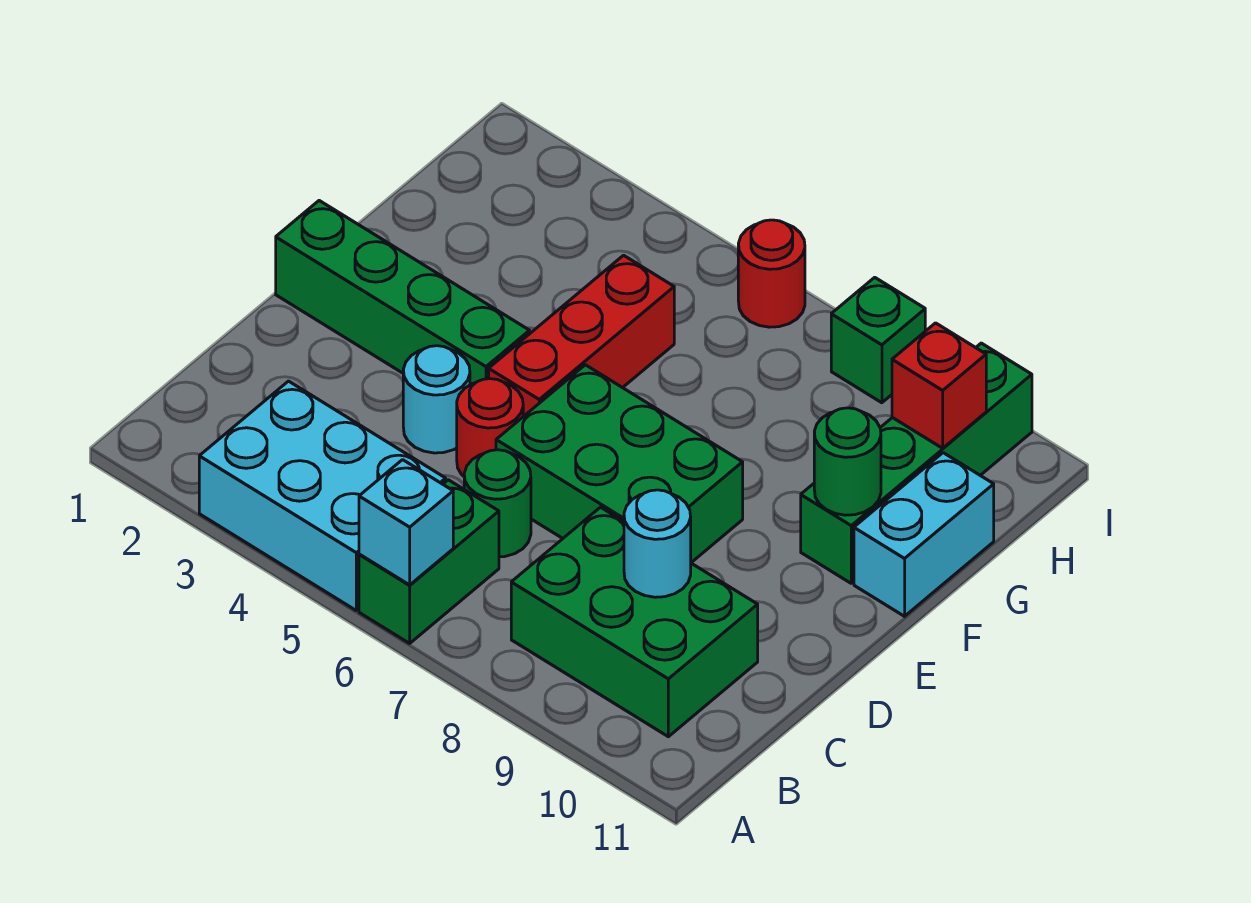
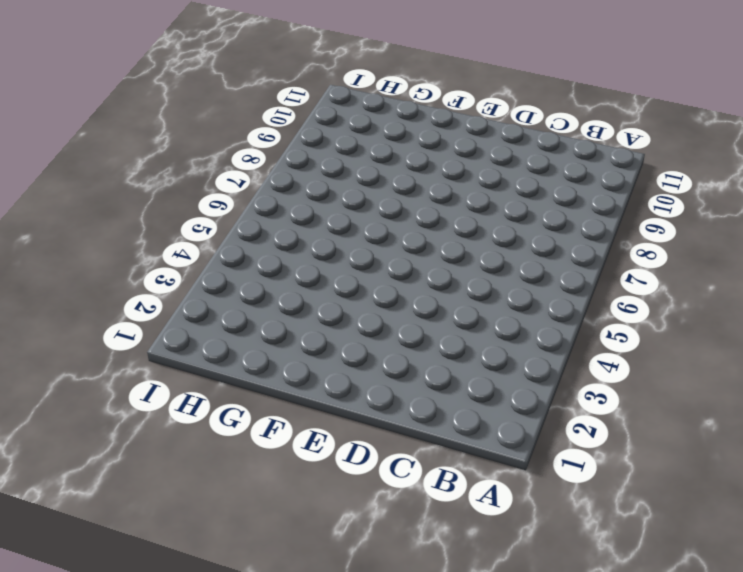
none -> cyan 2x3 brick [199,381,446,610]
none -> green 1x2 brick [359,480,499,643]
none -> green 2x3 brick [511,507,758,737]

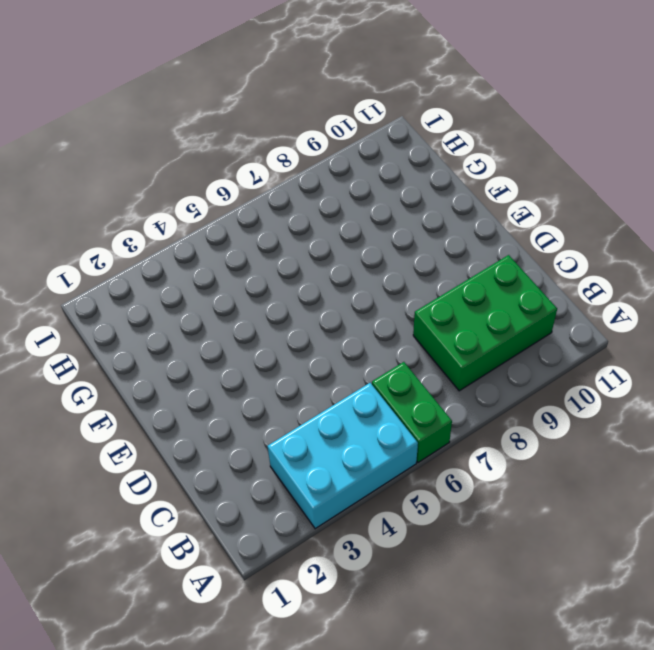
none -> green 1x1 round brick [464,450,531,557]
none -> cyan 1x1 round brick [403,346,470,453]
none -> red 1x1 round brick [457,379,523,476]

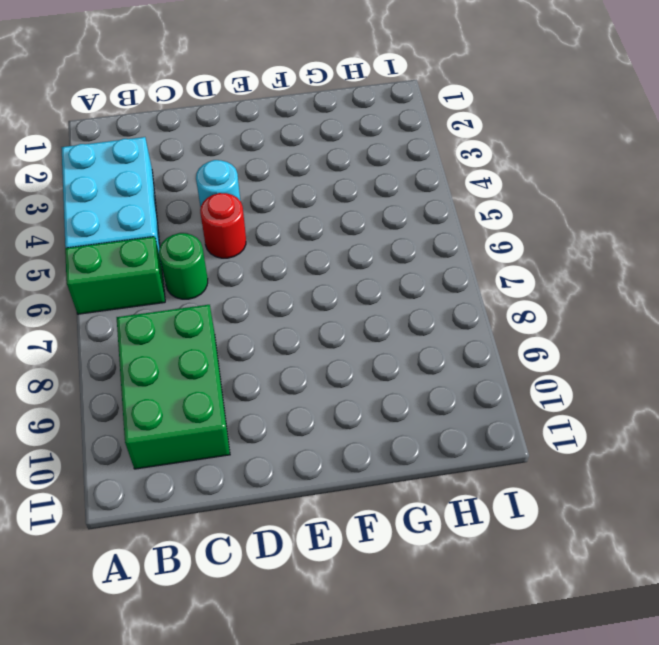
none -> green 2x3 brick [496,365,743,563]
none -> green 1x4 brick [276,201,530,385]
none -> red 1x3 brick [489,255,674,417]

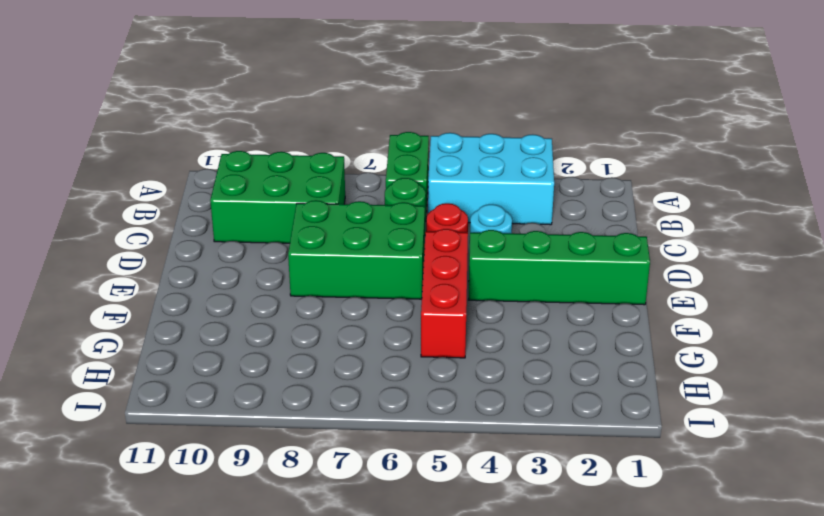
none -> green 1x4 brick [801,343,1032,583]
none -> cyan 1x2 brick [854,453,994,616]
none -> red 1x1 round brick [738,220,805,327]

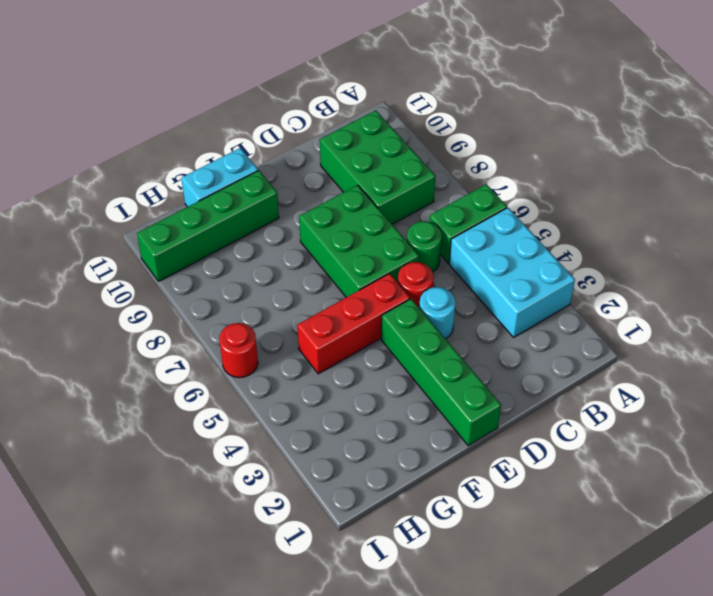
none -> green 1x1 brick [831,277,925,403]
none -> cyan 1x1 brick [359,460,453,585]
none -> cyan 1x1 round brick [624,490,691,597]

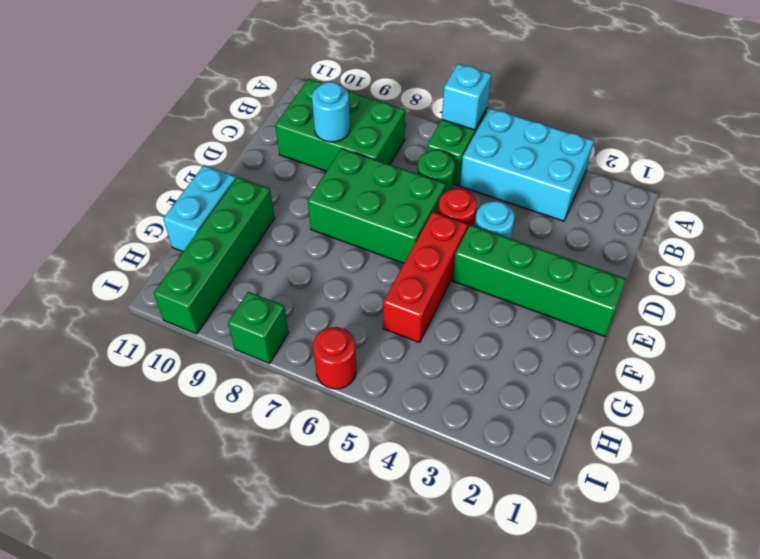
none -> green 1x1 round brick [814,408,881,515]
none -> red 1x1 brick [892,323,986,448]

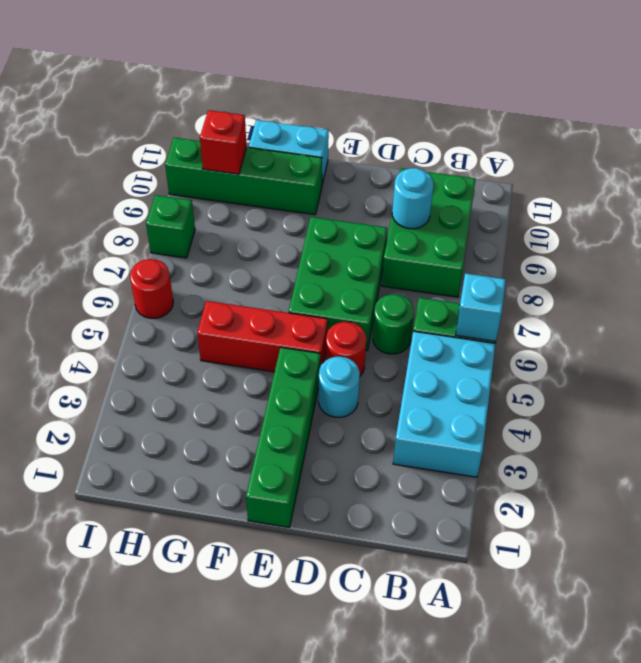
none -> green 1x1 round brick [814,408,881,515]

